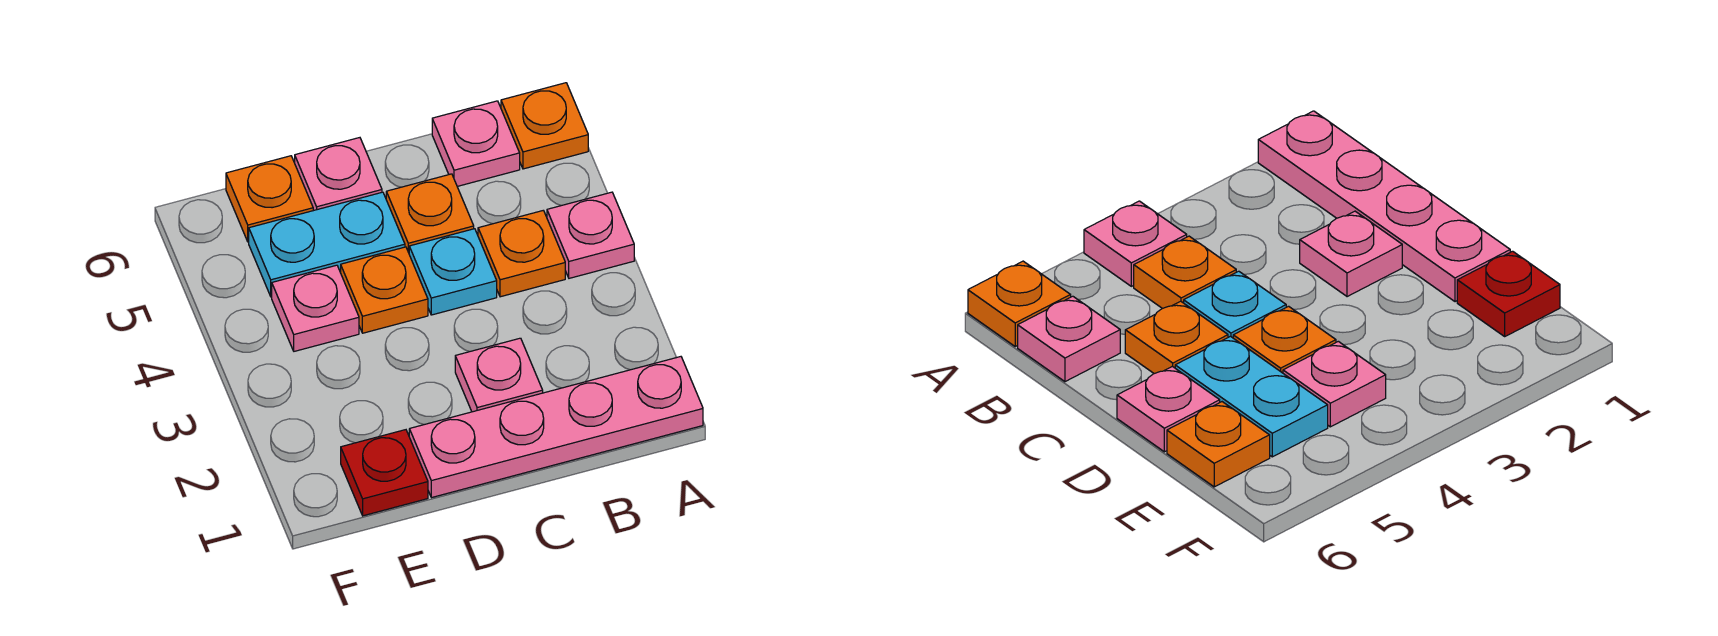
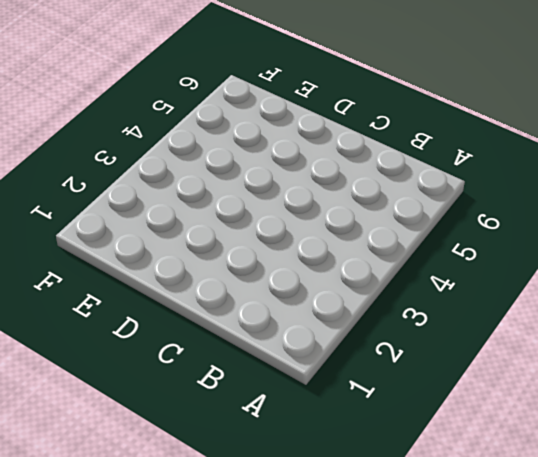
none -> pink 1x4 plate [409,357,703,498]
none -> pink 1x1 plate [547,192,634,278]
none -> orange 1x1 plate [501,83,588,169]

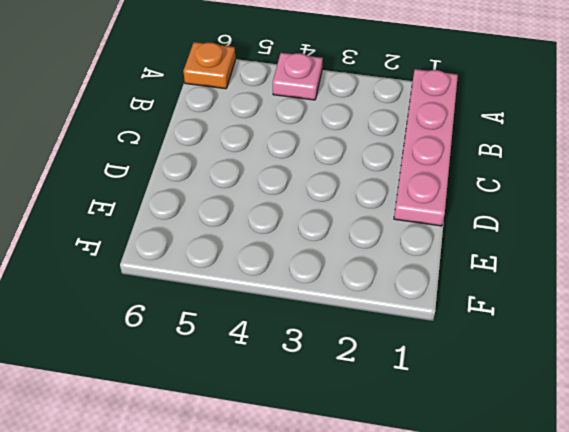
none -> orange 1x1 plate [478,210,565,297]
none -> pink 1x1 plate [432,101,520,186]
none -> pink 1x1 plate [455,338,543,412]

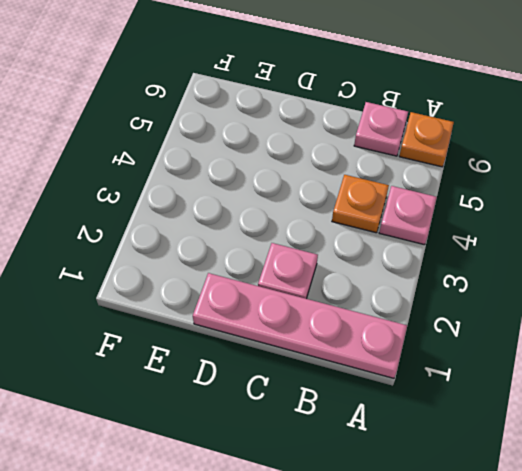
none -> cyan 1x1 plate [409,229,497,315]
none -> orange 1x1 plate [386,174,474,253]
none -> orange 1x1 plate [341,247,428,333]

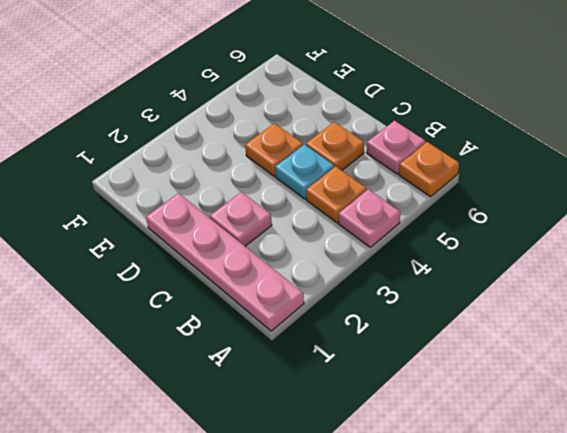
none -> cyan 1x2 plate [249,192,405,297]
none -> pink 1x1 plate [295,138,382,211]
none -> red 1x1 plate [341,430,428,516]

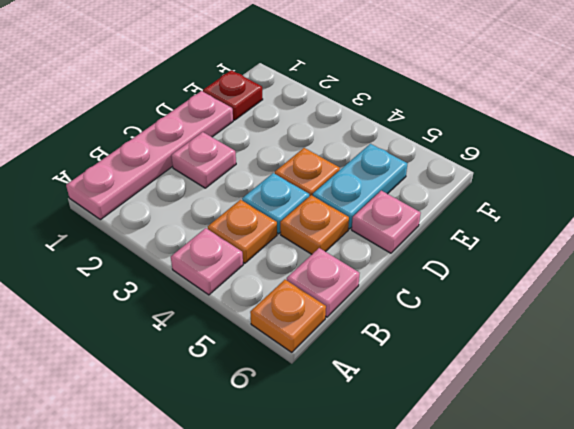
none -> pink 1x1 plate [272,265,359,351]
none -> orange 1x1 plate [226,156,313,242]

